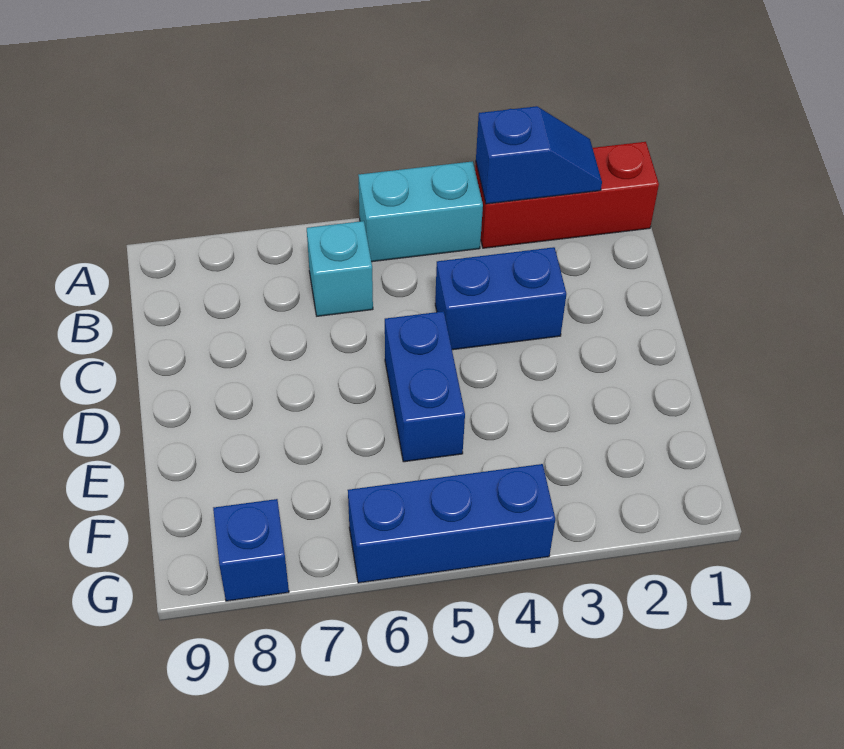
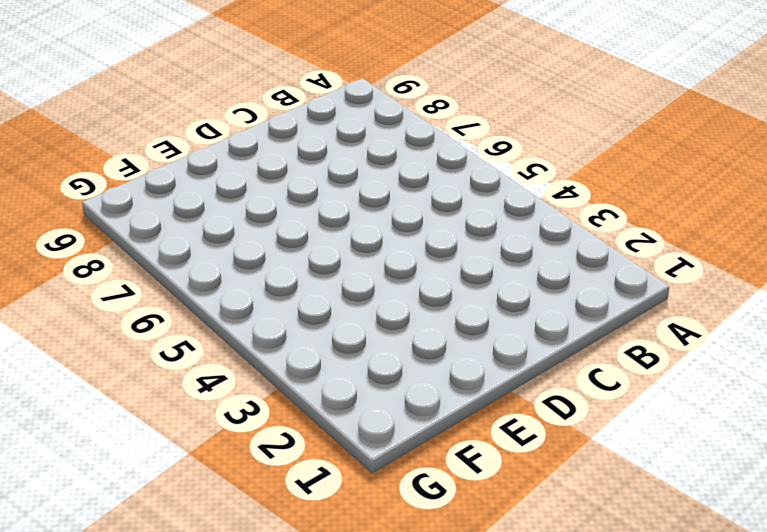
none -> red 1x3 brick [475,142,659,248]
none -> cyan 1x2 brick [358,161,483,262]

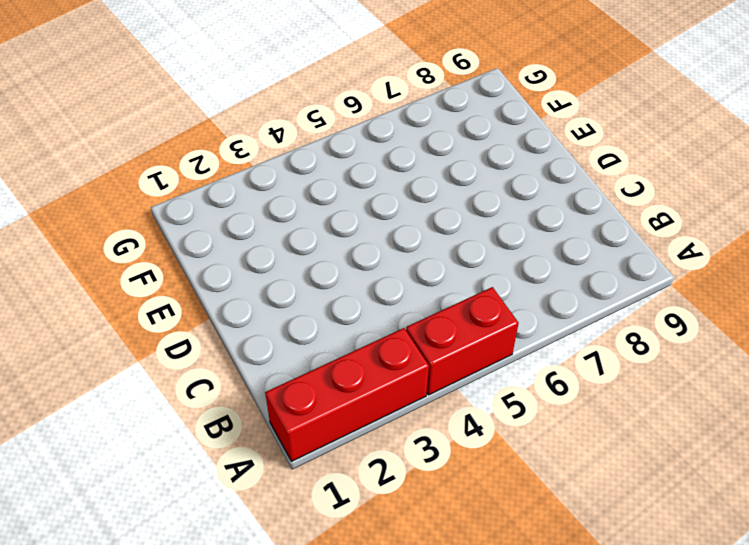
red 1x2 brick [406,287,519,395] -> cyan 1x2 brick [358,161,483,262]
none -> cyan 1x1 brick [307,221,373,316]
none -> blue 1x2 brick [435,247,566,350]

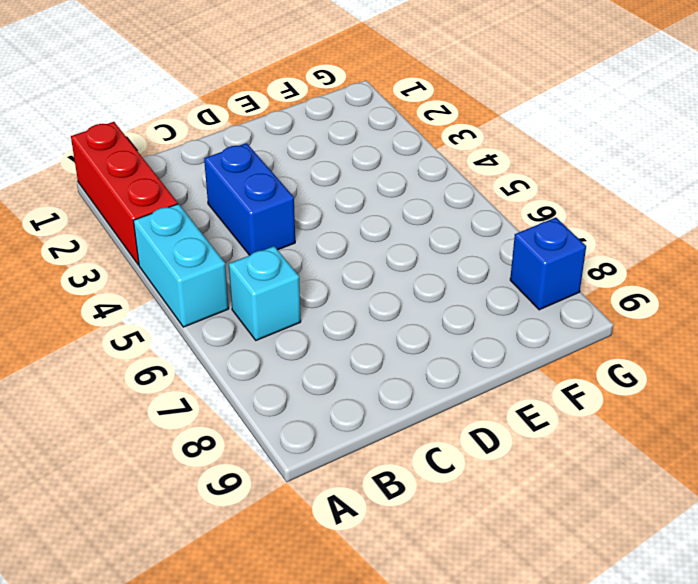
none -> blue 1x2 brick [385,311,465,462]
none -> blue 1x3 brick [348,464,555,583]

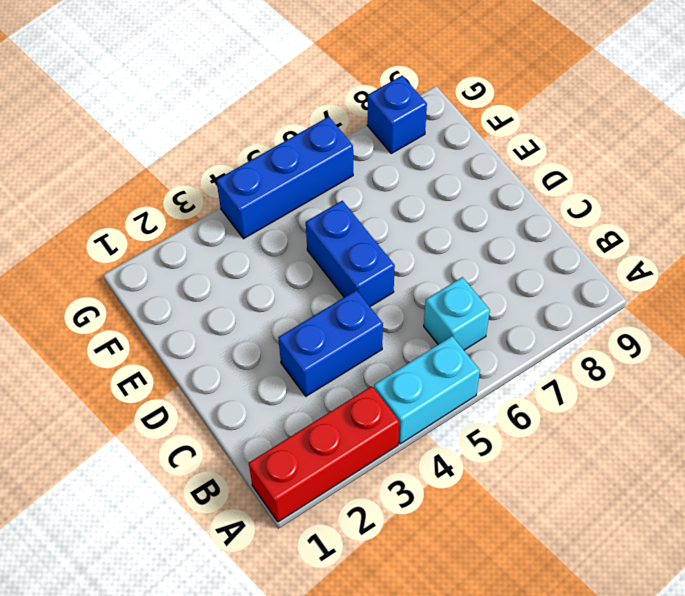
none -> blue 1x2 slope [476,106,602,204]

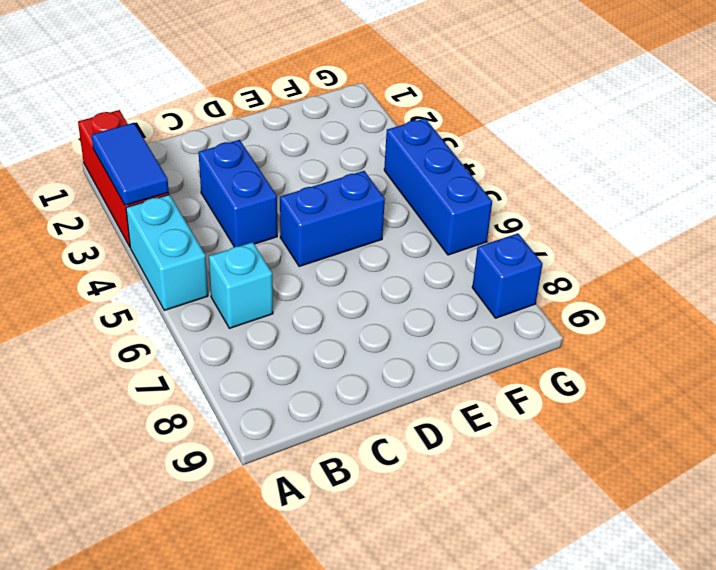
blue 1x2 tile [92,123,169,205] -> blue 1x2 slope [476,106,602,204]

